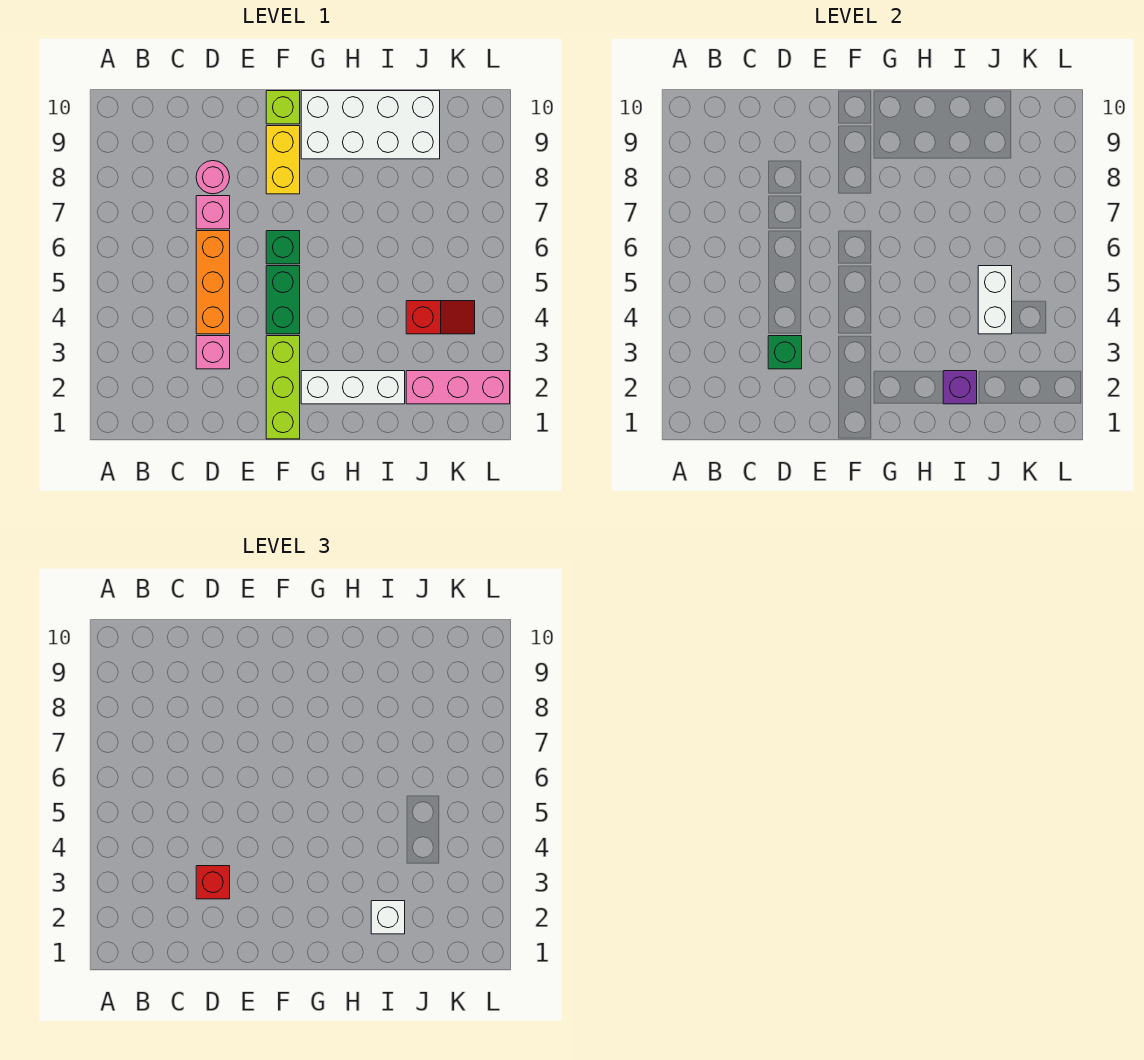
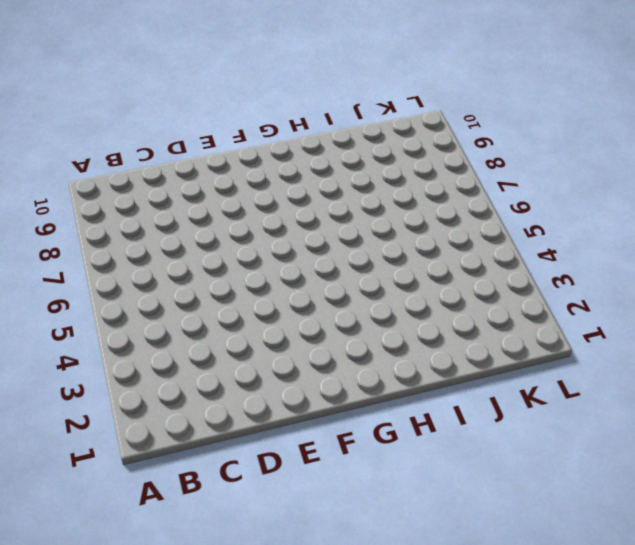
none -> pink 1x1 brick [196,336,230,369]
none -> orange 1x3 brick [196,231,230,334]
none -> pink 1x1 brick [196,196,230,229]

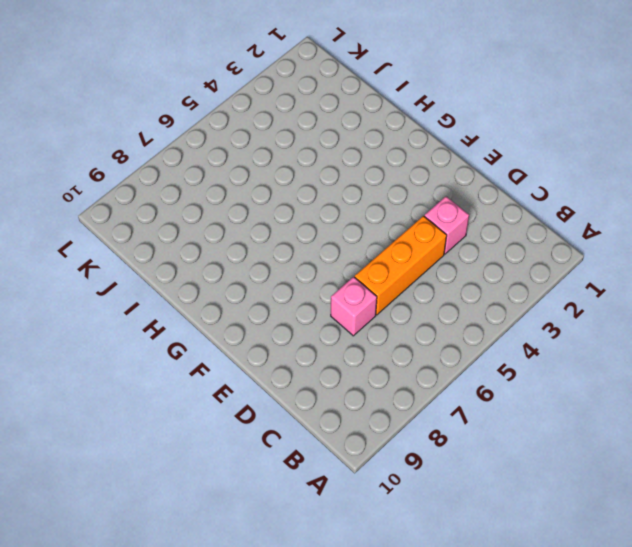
none -> pink 1x1 round brick [196,161,230,194]
none -> lime 1x3 brick [266,336,300,439]
none -> green 1x2 brick [266,266,300,334]

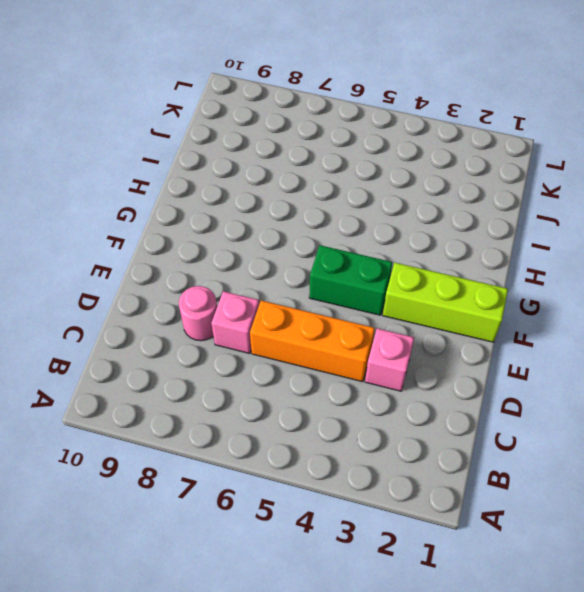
none -> green 1x1 brick [266,231,300,264]
none -> yellow 1x2 brick [266,126,300,194]
none -> lime 1x1 brick [266,91,300,124]

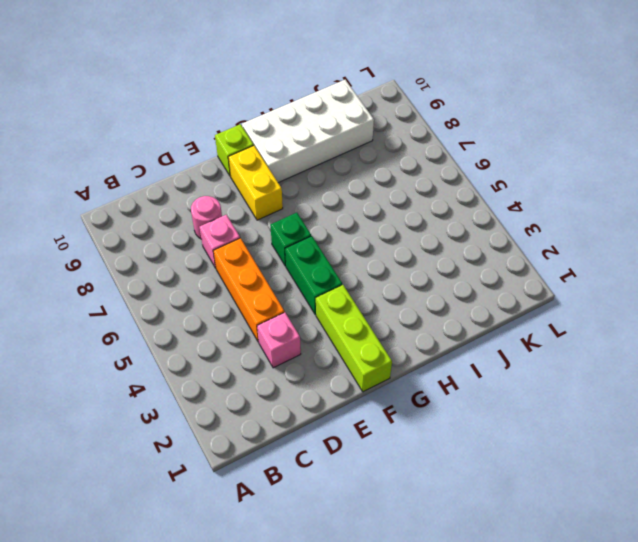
none -> white 1x3 brick [301,371,405,404]
none -> pink 1x3 brick [406,371,510,404]
none -> red 1x2 slope [406,301,475,334]

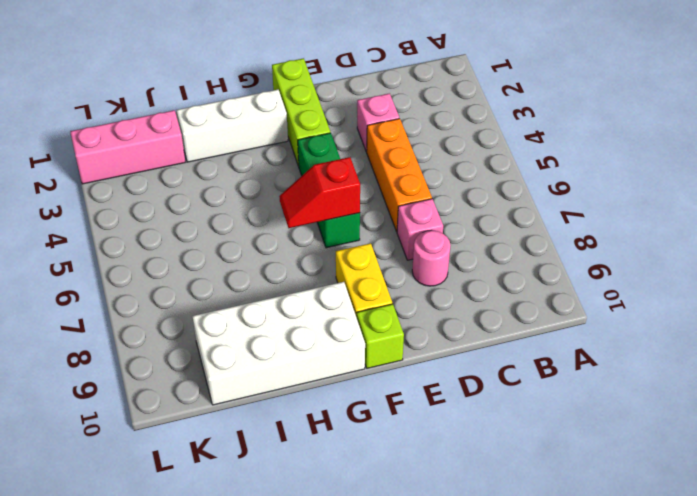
red 1x2 slope [279,157,360,228] -> red 1x2 slope moved to [406,301,475,334]
none -> green 1x1 brick [768,336,802,369]
none -> purple 1x1 brick [943,371,977,404]
none -> white 1x2 brick [978,266,1012,334]

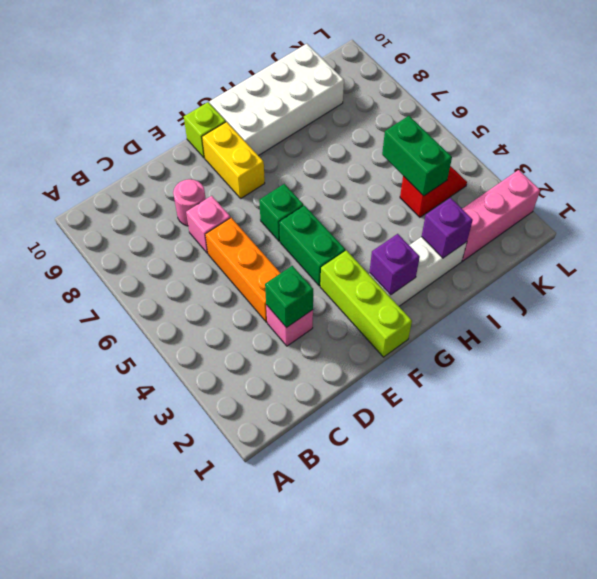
purple 1x1 brick [370,234,420,295] -> none
green 1x2 brick [382,116,452,196] -> white 1x2 brick [978,266,1012,334]
none -> red 1x1 brick [196,866,230,899]
none -> white 1x1 brick [371,901,405,934]

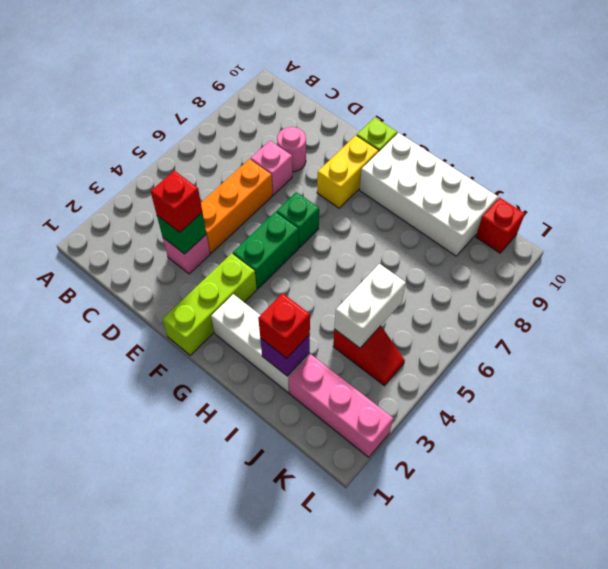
red 1x1 brick [258,293,310,358] -> white 1x1 brick [371,901,405,934]
red 1x1 brick [476,197,525,253] -> none

